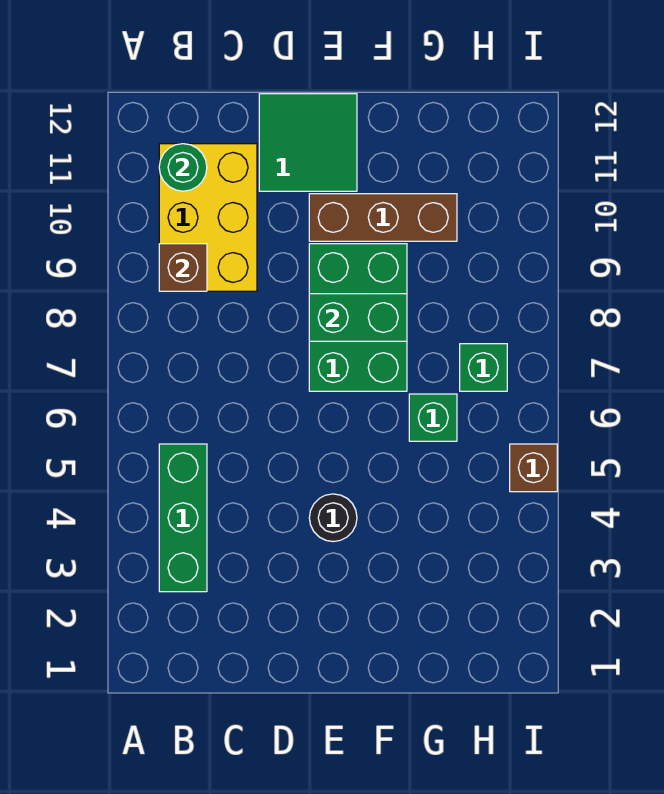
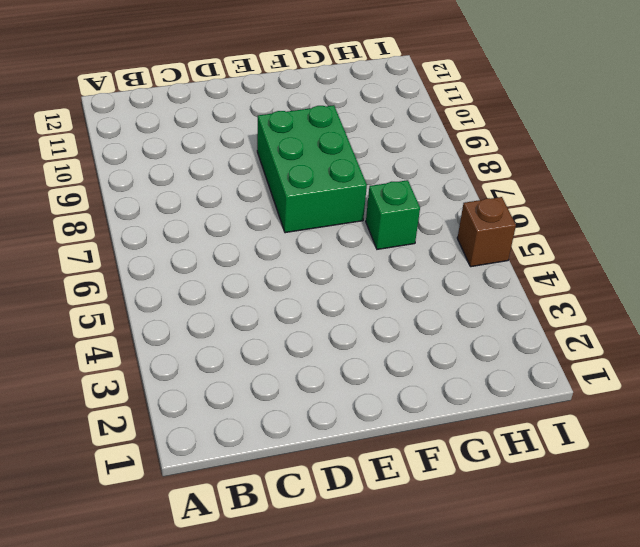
none -> green 1x3 brick [159,444,207,592]
none -> yellow 2x3 brick [159,144,257,291]
none -> green 2x2 tile [259,94,357,191]

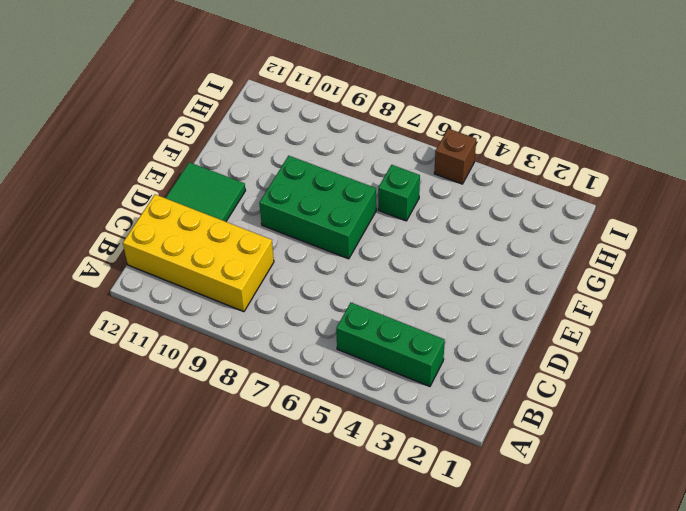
yellow 2x4 brick [123,194,274,312] -> yellow 2x3 brick [159,144,257,291]
none -> black 1x1 round brick [309,494,357,542]
none -> brown 1x3 brick [309,194,457,241]
none -> green 1x1 brick [460,344,507,391]

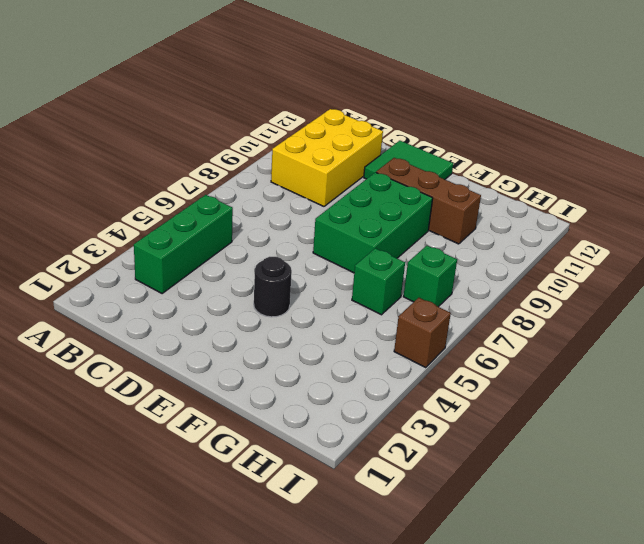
none -> brown 1x1 brick [159,244,207,291]
none -> green 1x1 round brick [159,144,207,191]
none -> green 1x2 brick [309,294,407,341]

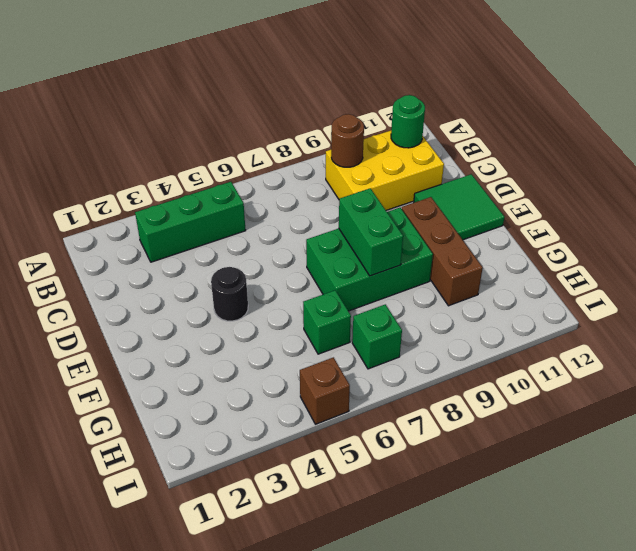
brown 1x1 round brick [331,114,364,167] -> brown 1x1 brick [159,244,207,291]

